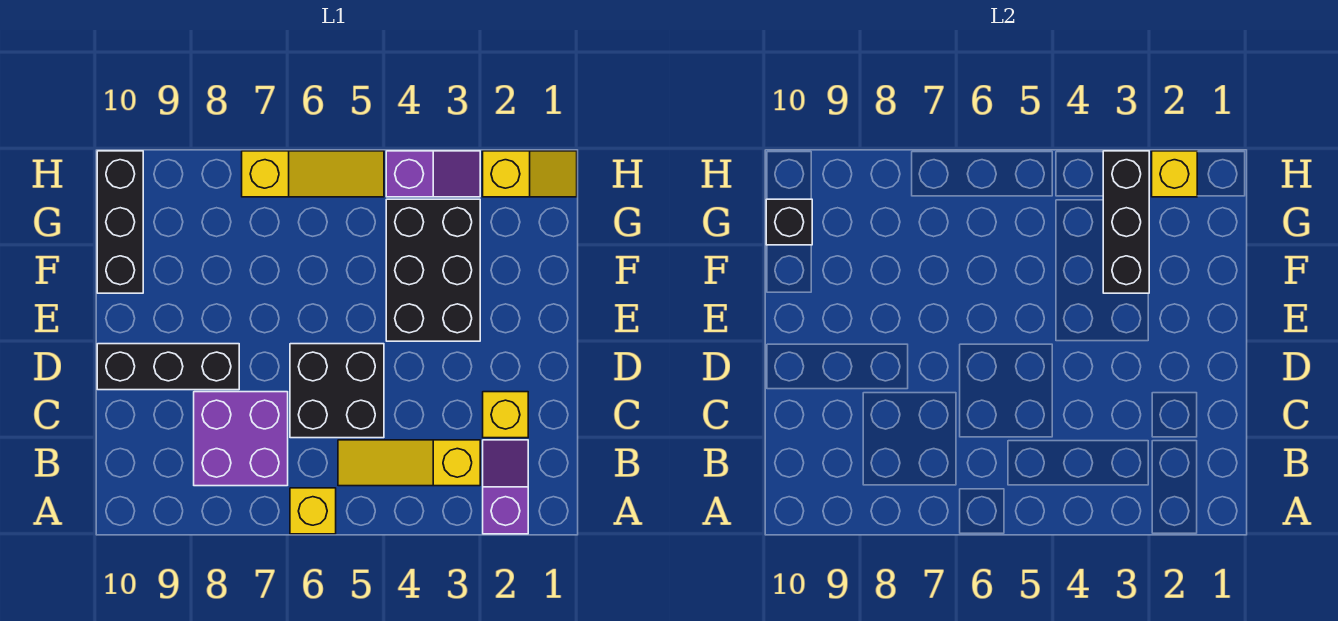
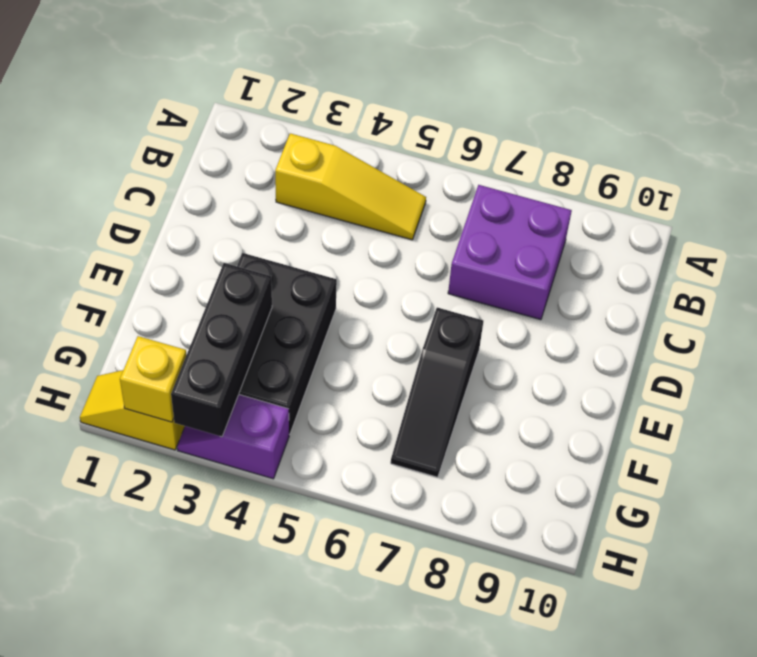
black 1x3 slope [391,307,483,477] -> none
none -> purple 1x2 slope [483,440,528,534]
none -> yellow 1x1 brick [290,488,336,534]
none -> yellow 1x1 brick [483,392,528,438]

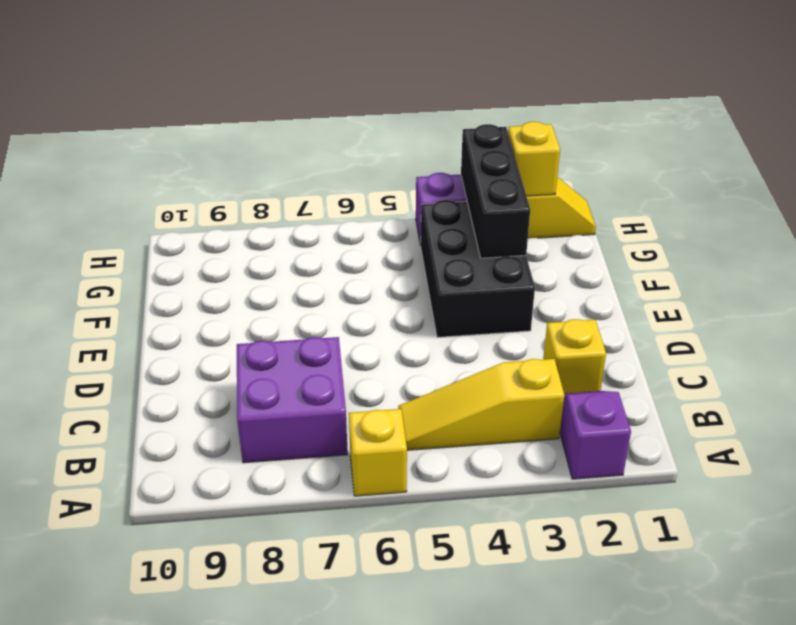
none -> black 2x2 brick [290,344,384,438]
none -> black 1x3 brick [97,344,239,390]
none -> black 1x3 brick [97,151,143,293]

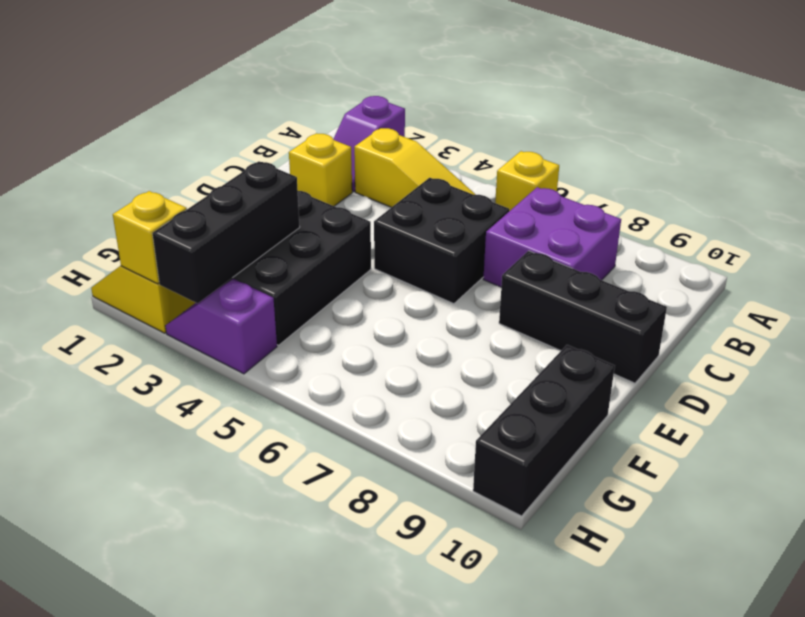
none -> yellow 1x3 slope [242,151,384,197]
none -> black 1x1 brick [766,199,812,245]

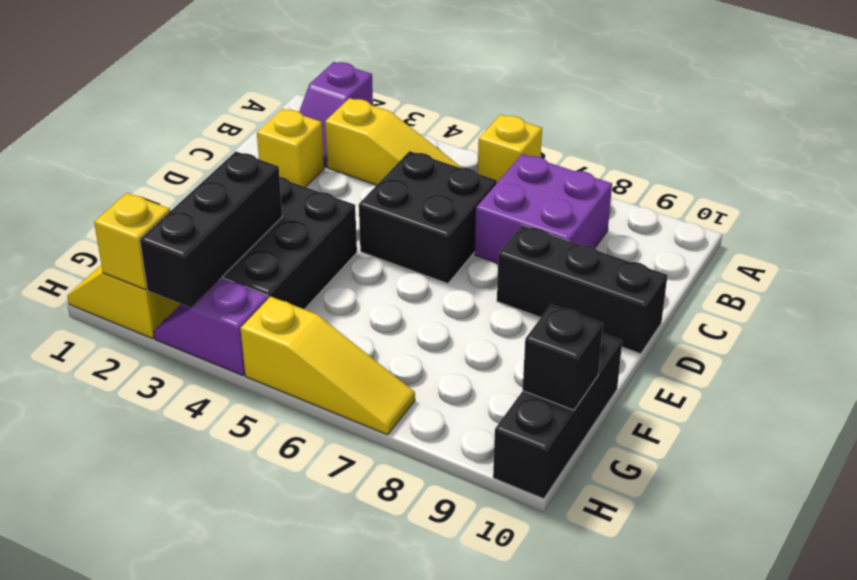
yellow 1x3 slope [240,296,415,435] -> yellow 1x3 slope turned to [242,151,384,197]

